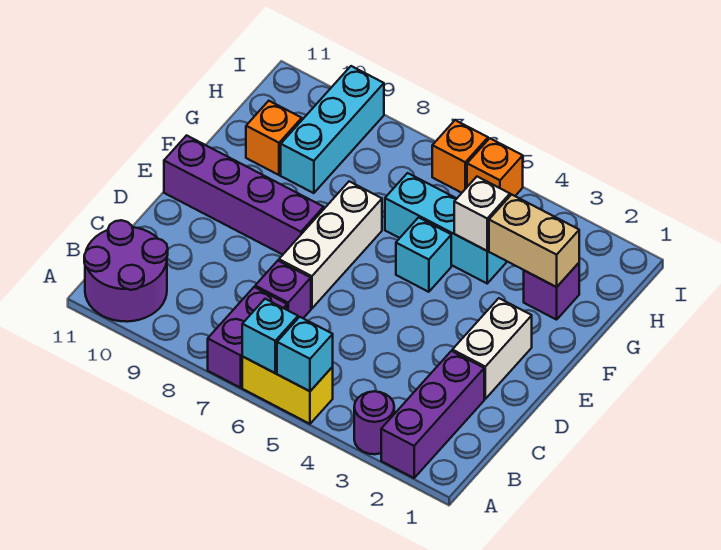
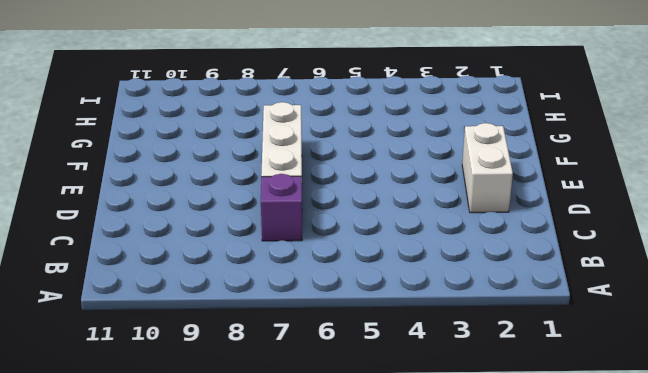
none -> purple 1x3 brick [381,351,484,478]
none -> purple 1x1 round brick [354,391,394,454]
none -> yellow 1x2 brick [242,356,333,424]

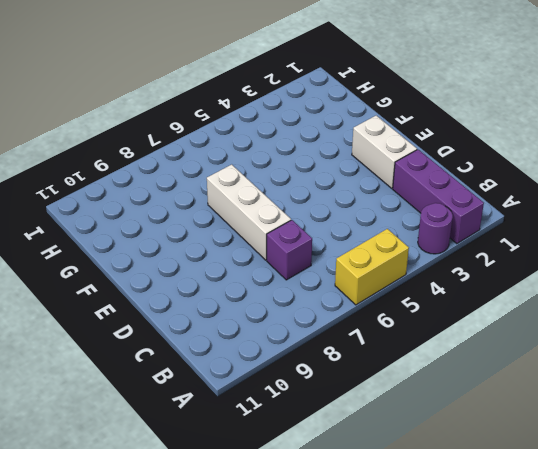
none -> purple 1x2 brick [208,287,287,388]
none -> purple 2x2 round brick [84,220,168,322]
none -> purple 1x4 brick [164,135,324,255]

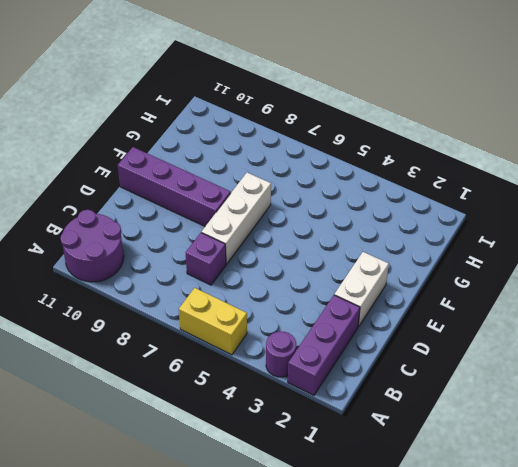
none -> purple 1x2 brick [208,287,287,388]
none -> cyan 1x1 brick [396,218,451,292]
none -> purple 1x1 brick [524,263,579,320]

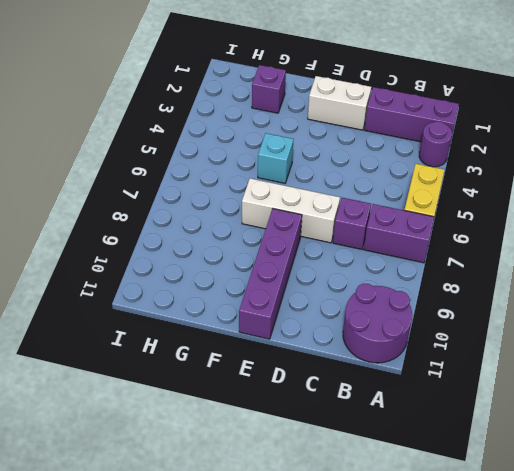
none -> cyan 1x3 brick [385,173,507,283]
none -> cyan 1x3 brick [281,66,384,193]
none -> orange 1x1 brick [246,101,302,175]

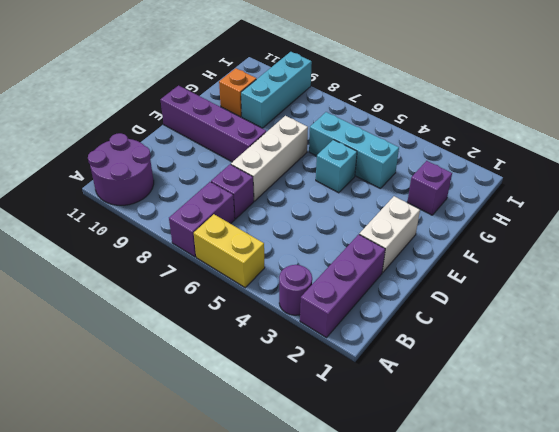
none -> orange 1x1 brick [467,138,523,196]
none -> orange 1x1 brick [432,120,488,193]
none -> cyan 1x1 brick [277,317,333,391]

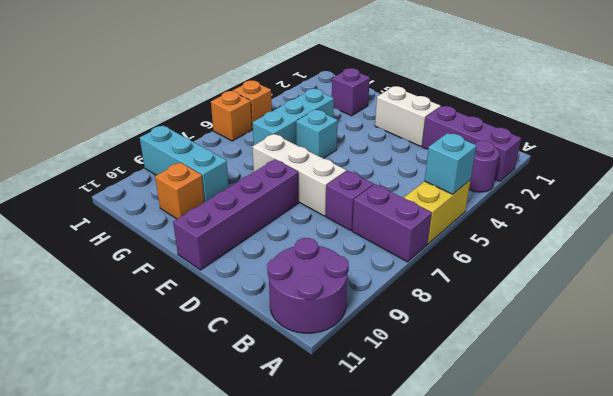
none -> cyan 1x1 brick [242,299,298,373]
none -> tan 1x2 brick [489,195,579,287]
none -> white 1x1 brick [454,177,510,251]

